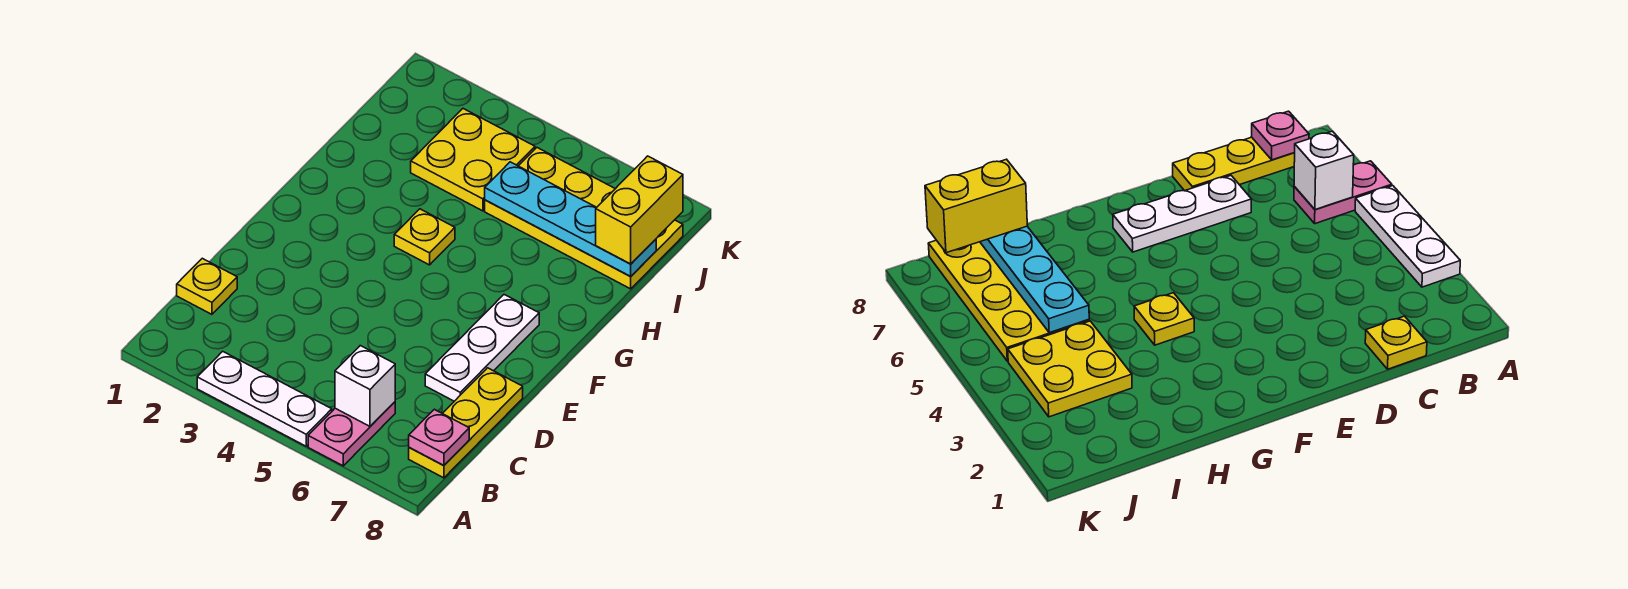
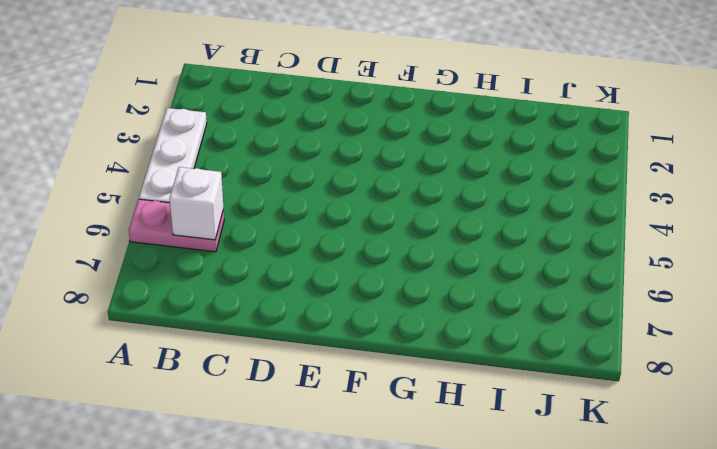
none -> yellow 1x3 plate [409,368,523,478]
none -> yellow 1x1 plate [177,258,237,314]
none -> white 1x3 plate [425,295,539,401]

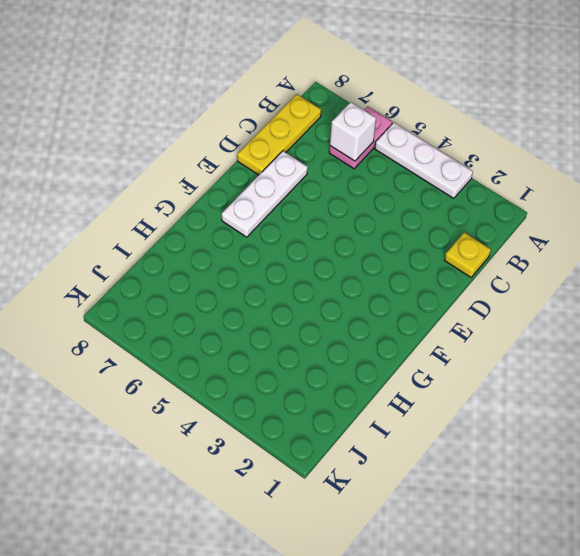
none -> yellow 1x1 plate [394,209,455,265]
none -> yellow 2x2 plate [411,109,535,211]
none -> yellow 2x4 plate [485,148,683,289]

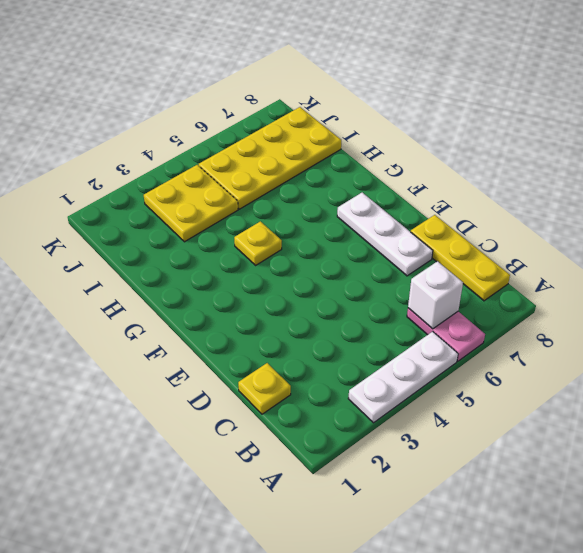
none -> pink 1x1 plate [409,409,469,466]
none -> cyan 1x4 plate [485,162,656,276]
none -> yellow 1x2 brick [596,156,683,264]

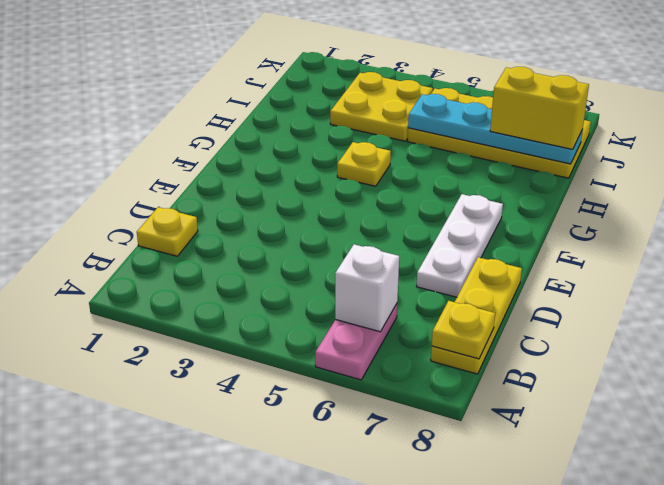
yellow 1x1 plate [432,301,495,359] -> pink 1x1 plate [409,409,469,466]
yellow 1x2 brick [490,67,589,149] -> yellow 1x2 brick turned to [596,156,683,264]
none -> white 1x3 plate [197,351,332,446]

